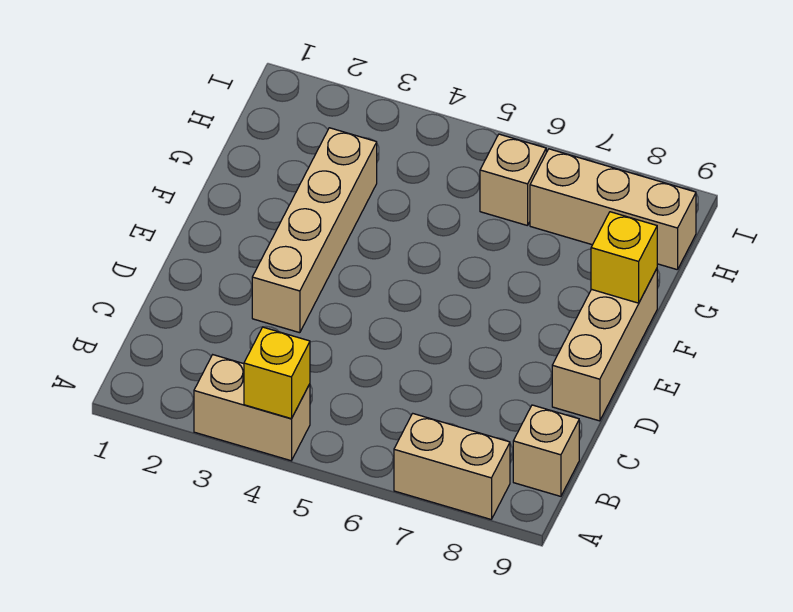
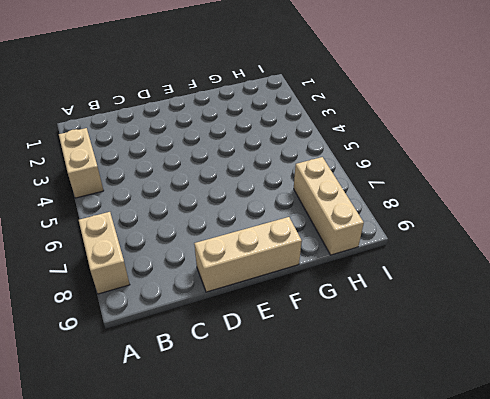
none -> tan 1x1 brick [513,405,579,496]
none -> tan 1x4 brick [252,128,377,333]

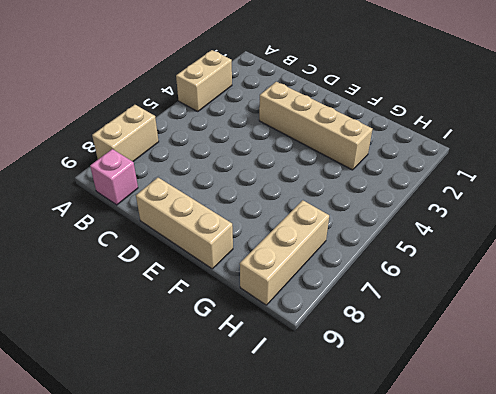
pink 1x1 brick [90,149,138,205] -> tan 1x1 brick [513,405,579,496]
none -> tan 1x1 brick [480,134,546,226]
none -> yellow 1x1 brick [244,327,310,419]

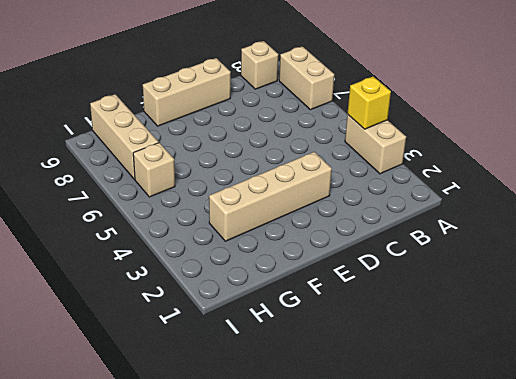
none -> yellow 1x1 brick [591,212,657,303]

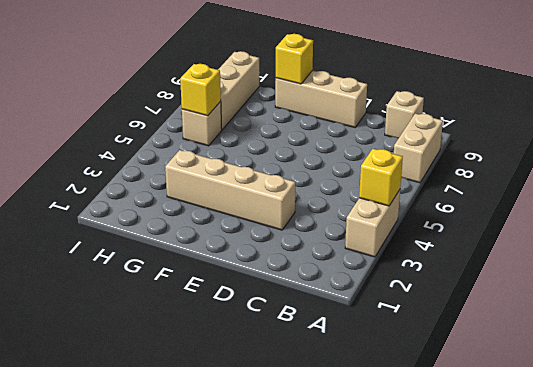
yellow 1x1 brick [180,64,221,116] -> none

